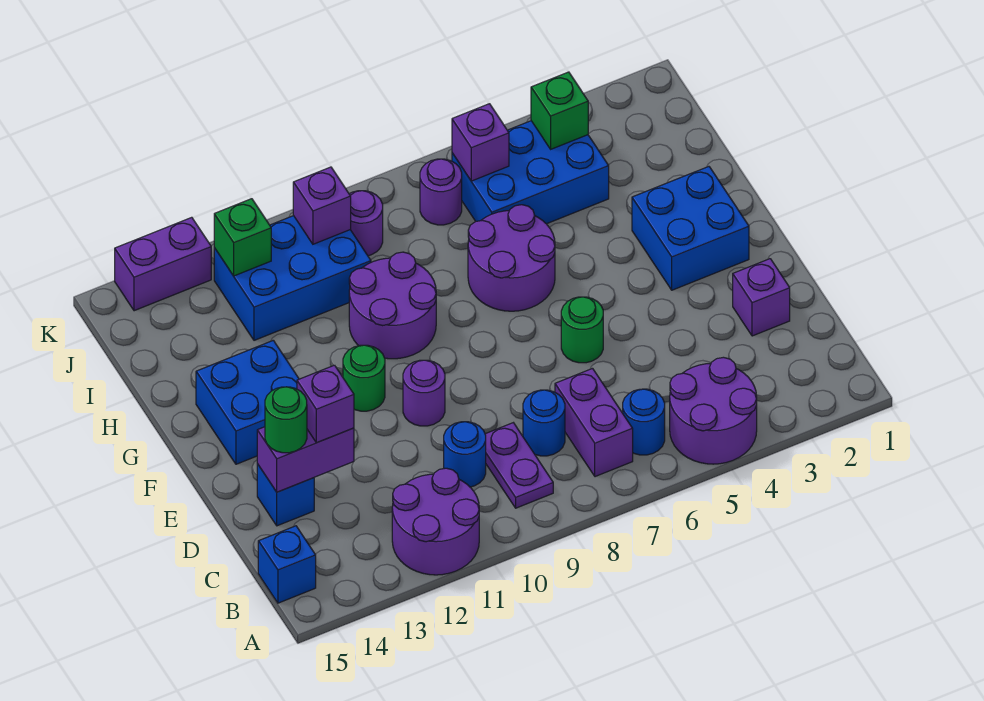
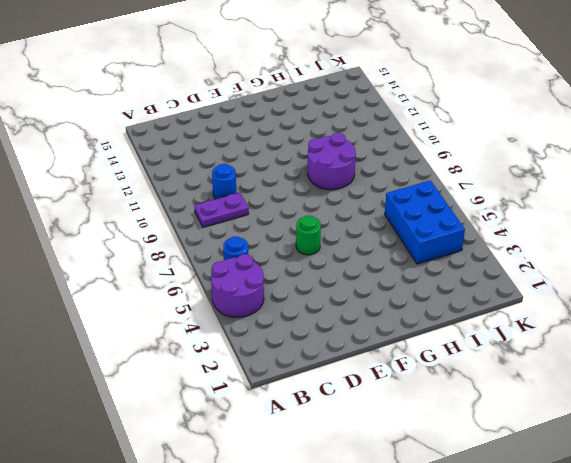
none -> purple 2x2 round brick [392,468,479,575]
none -> purple 1x2 brick [555,369,633,477]
none -> blue 1x1 brick [258,526,316,603]

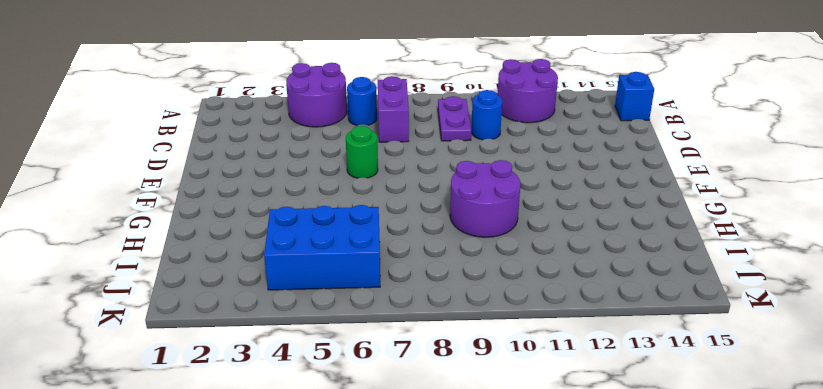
none -> blue 1x1 round brick [523,390,565,456]
none -> purple 1x1 brick [733,259,790,336]
none -> blue 1x1 brick [257,464,314,526]

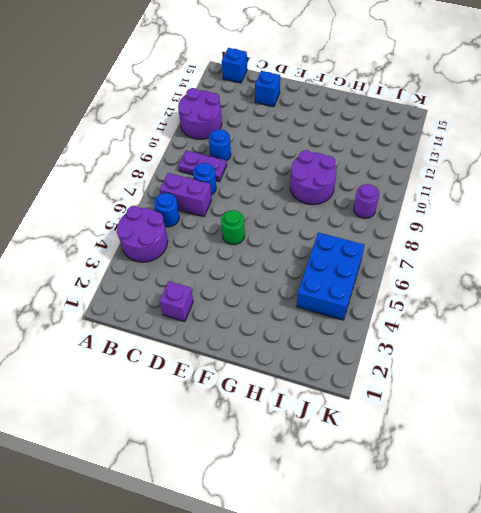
none -> purple 1x1 round brick [403,360,445,426]
none -> blue 2x2 brick [632,167,749,290]
none -> green 1x1 round brick [343,345,385,411]

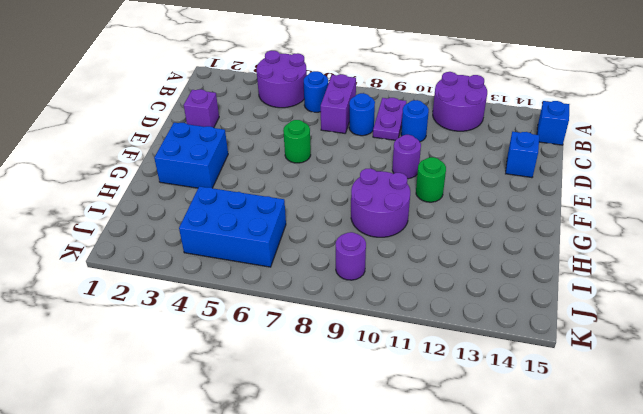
none -> blue 2x2 brick [196,340,299,464]
none -> purple 2x2 round brick [468,205,555,311]
none -> blue 2x3 brick [214,216,371,340]

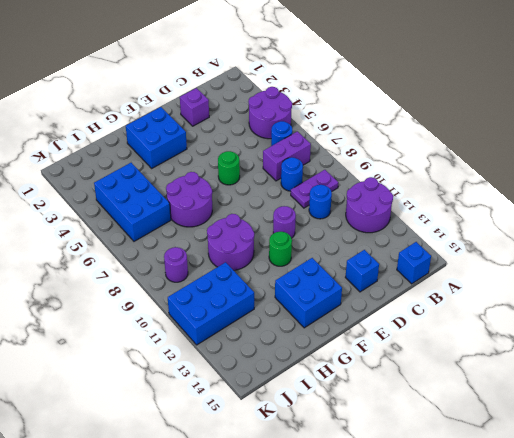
blue 2x3 brick [168,262,254,345] -> blue 2x3 brick turned to [214,216,371,340]
none -> purple 1x1 round brick [420,159,462,225]
none -> purple 1x2 brick [115,217,211,311]
none -> purple 1x2 brick [257,427,354,492]

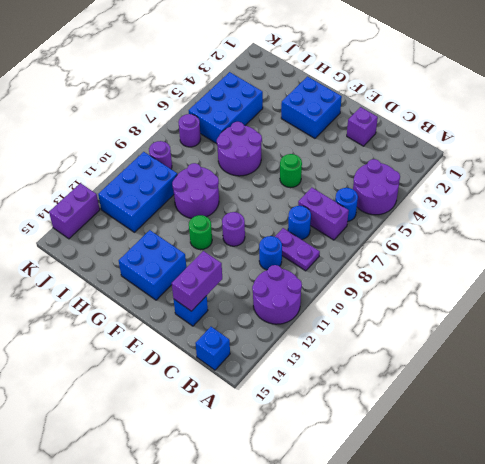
none -> green 1x1 brick [531,72,588,149]
none -> purple 1x1 brick [452,104,509,181]
none -> purple 1x1 brick [293,167,351,244]

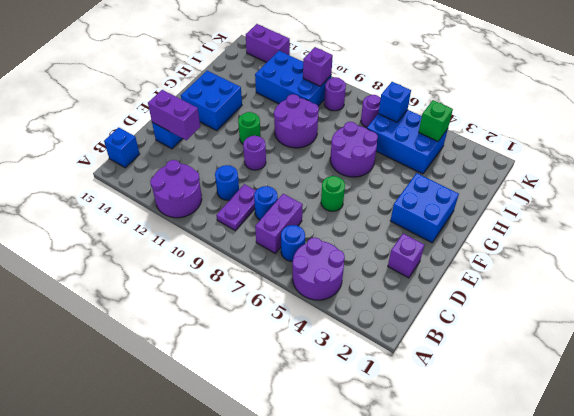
blue 1x1 brick [378,82,411,122] -> purple 1x1 brick [452,104,509,181]
none -> green 1x1 brick [214,199,271,276]
none -> purple 1x1 brick [297,365,354,443]
none -> green 1x1 round brick [265,387,307,453]

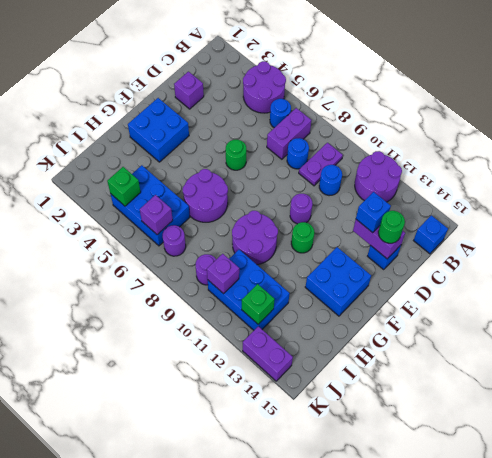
blue 1x1 brick [356,192,391,233] -> purple 1x1 brick [297,365,354,443]

